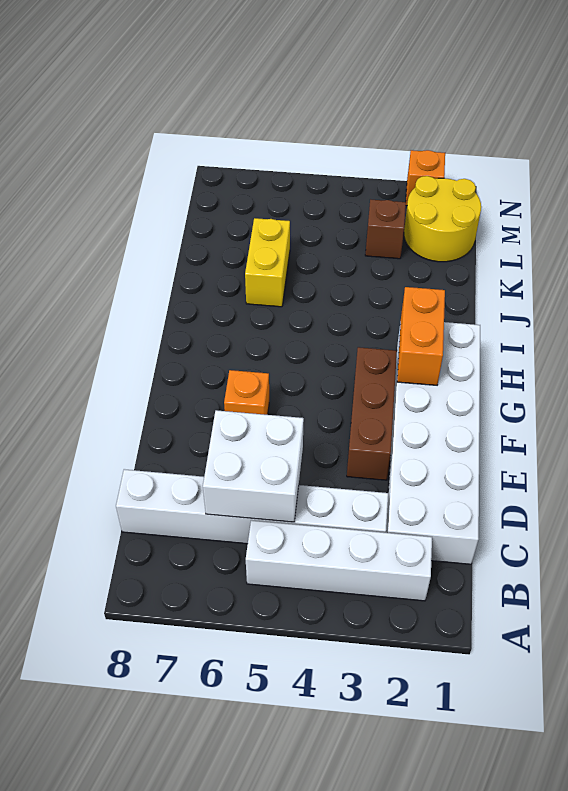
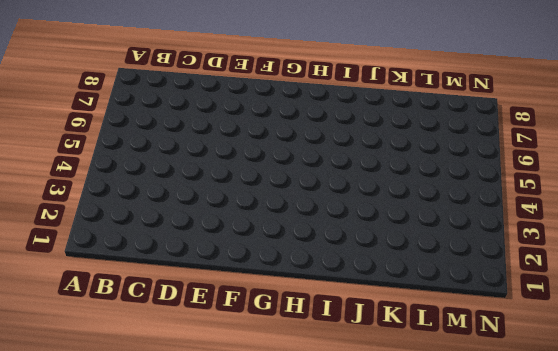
none -> white 1x4 brick [246,520,432,601]
none -> white 2x6 brick [386,321,480,564]

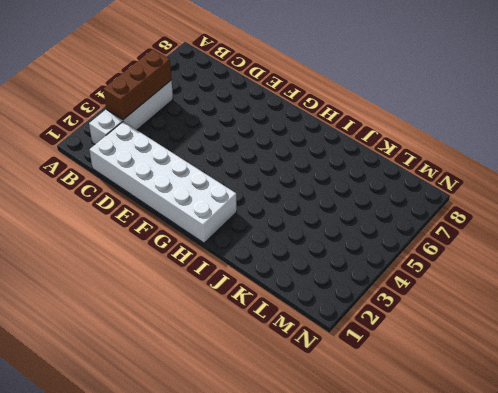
brown 1x3 brick [103,49,171,120] -> brown 1x3 brick turned to [347,347,397,480]
none -> white 1x6 brick [116,469,388,544]
none -> orange 1x1 brick [224,370,269,415]

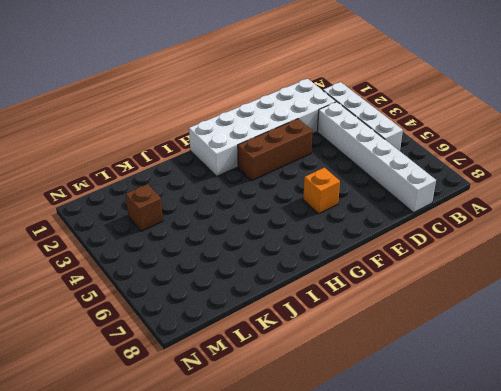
none -> yellow 1x2 brick [245,218,290,307]
none -> yellow 2x2 round brick [404,176,481,262]

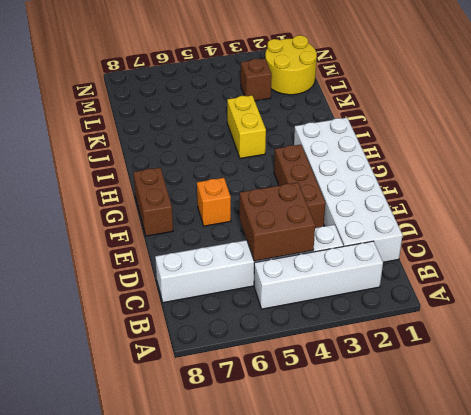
brown 2x2 brick [240,182,315,261] -> white 2x2 brick [203,410,304,522]
brown 1x2 brick [133,168,173,236] -> none
yellow 1x2 brick [227,95,266,158] -> yellow 1x2 brick moved to [245,218,290,307]
none -> orange 1x1 brick [406,150,445,206]
none -> orange 1x2 brick [397,287,445,385]

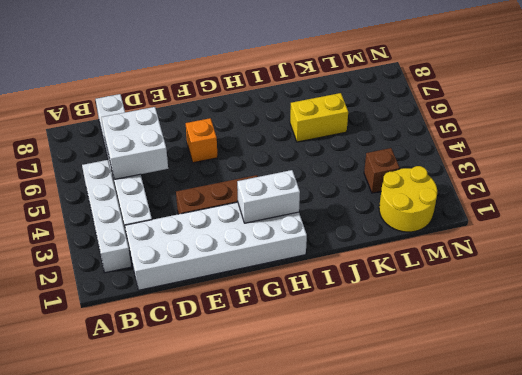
white 1x2 brick [237,170,300,223] -> orange 1x2 brick [397,287,445,385]
none -> orange 1x1 brick [406,150,445,206]

